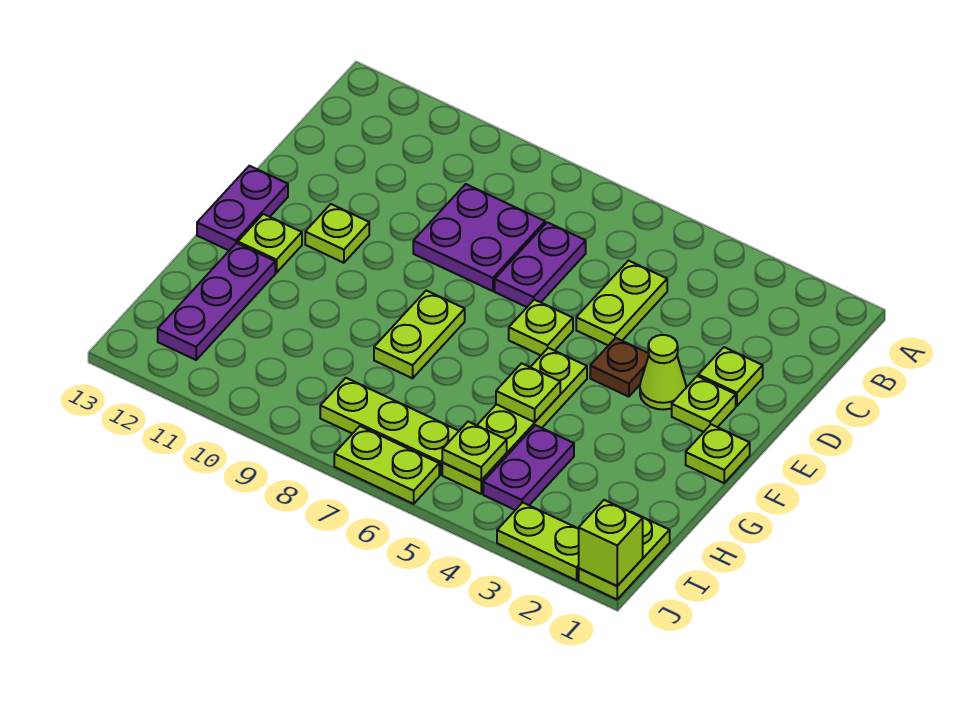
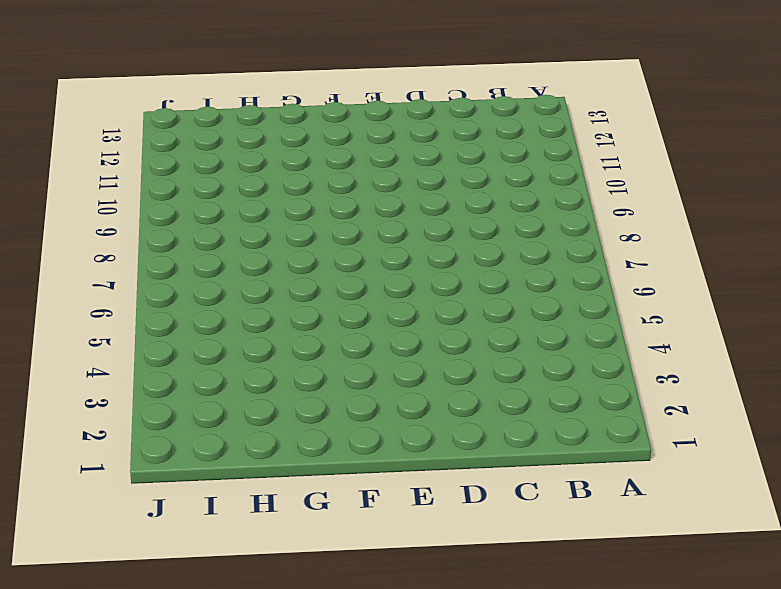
none -> lime 1x2 plate [576,261,667,345]
none -> purple 1x2 plate [495,222,586,307]
none -> purple 2x2 plate [413,184,545,291]

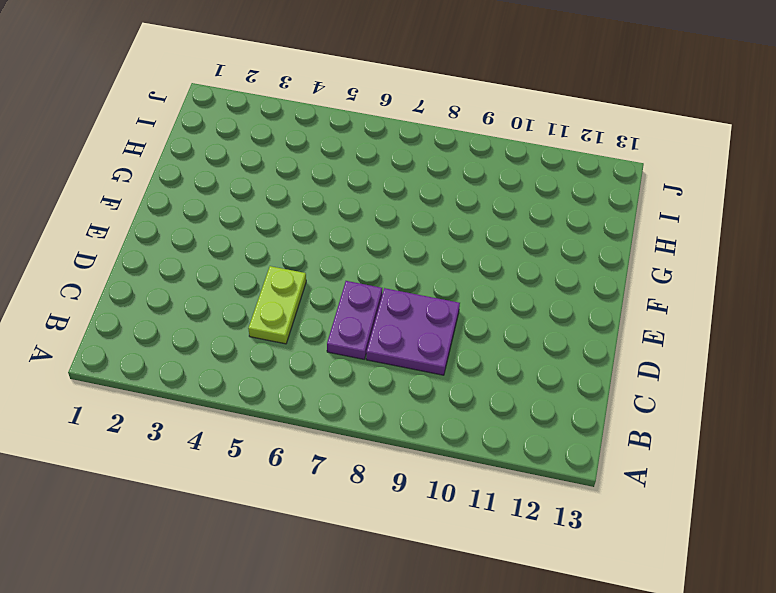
none -> lime 1x1 plate [698,347,763,406]
none -> lime 1x1 plate [672,376,736,432]
none -> lime 1x1 cone [640,335,686,410]

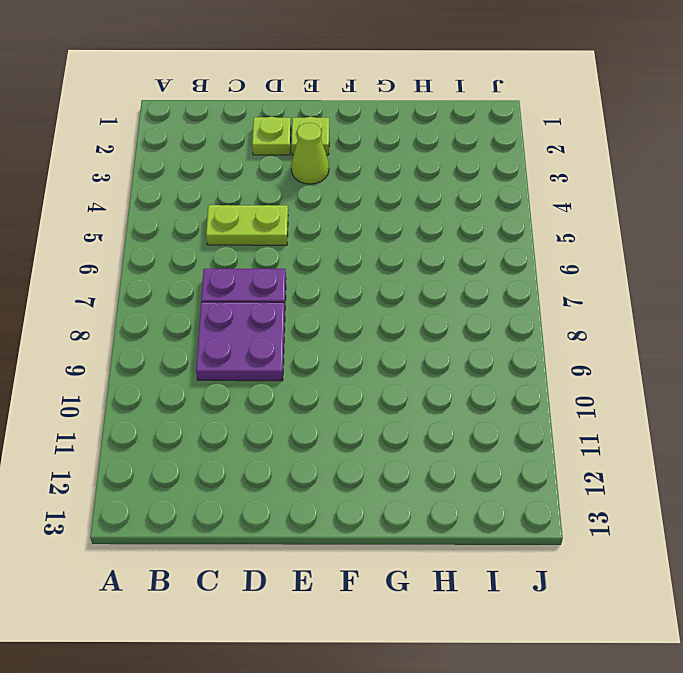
none -> brown 1x1 plate [590,338,649,397]
none -> lime 1x1 plate [509,300,573,355]
none -> lime 1x1 plate [305,204,369,263]

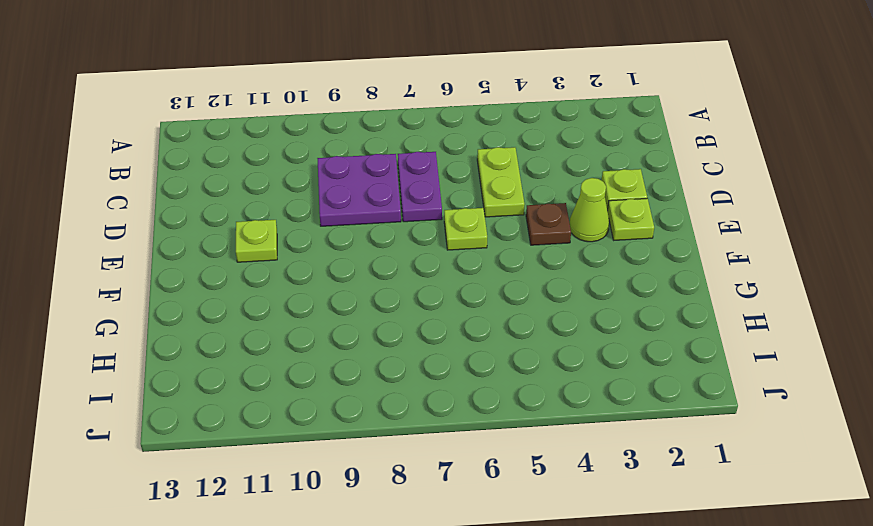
none -> purple 1x2 plate [197,166,288,251]
none -> lime 1x1 plate [686,424,750,483]
none -> lime 1x4 plate [442,348,587,494]

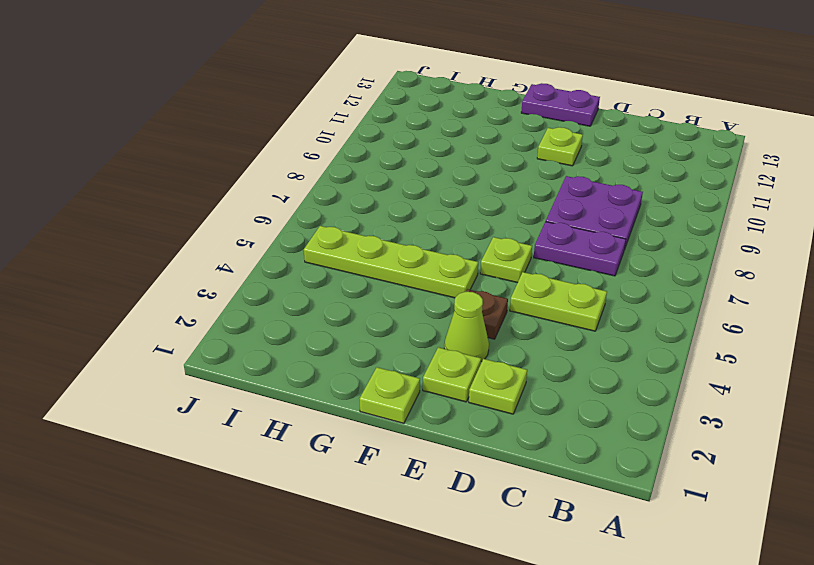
none -> lime 1x2 plate [374,291,465,378]
none -> lime 1x1 plate [238,214,302,273]
none -> purple 1x3 plate [158,243,275,360]

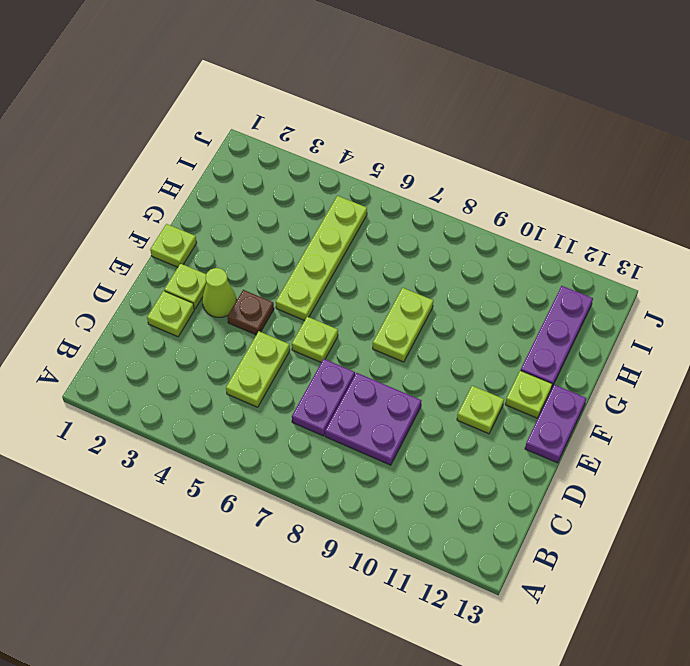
none -> purple 1x2 plate [483,425,574,510]
none -> lime 1x2 plate [579,512,670,599]
none -> lime 1x3 plate [320,378,459,475]

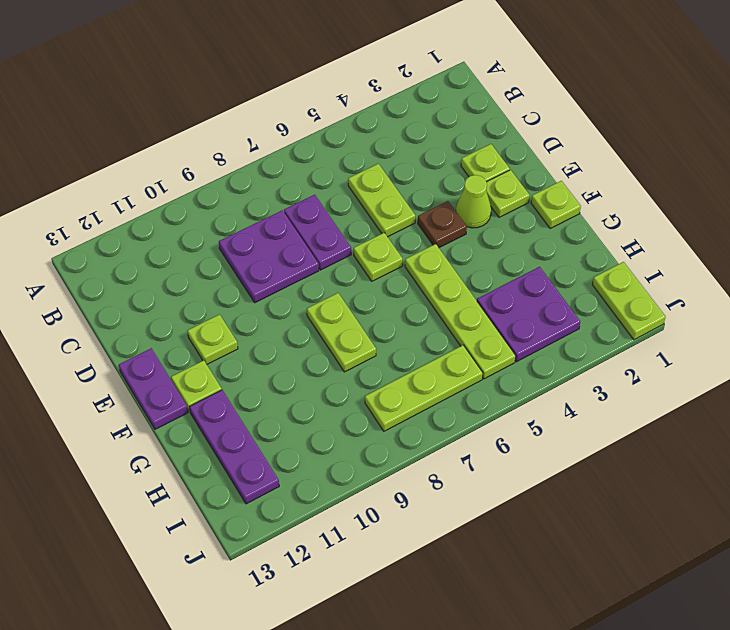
purple 2x2 plate [477,267,580,362] -> purple 1x2 plate [483,425,574,510]
none -> lime 1x2 plate [497,502,579,580]
none -> lime 1x2 plate [334,426,439,504]
none -> lime 1x1 plate [496,363,560,422]

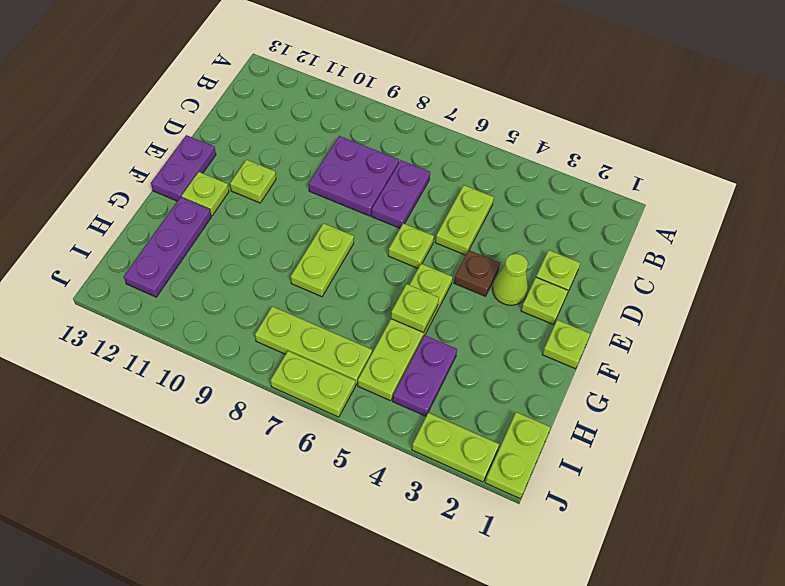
none -> lime 1x1 plate [442,422,507,480]
none -> lime 1x1 brick [579,500,643,586]

